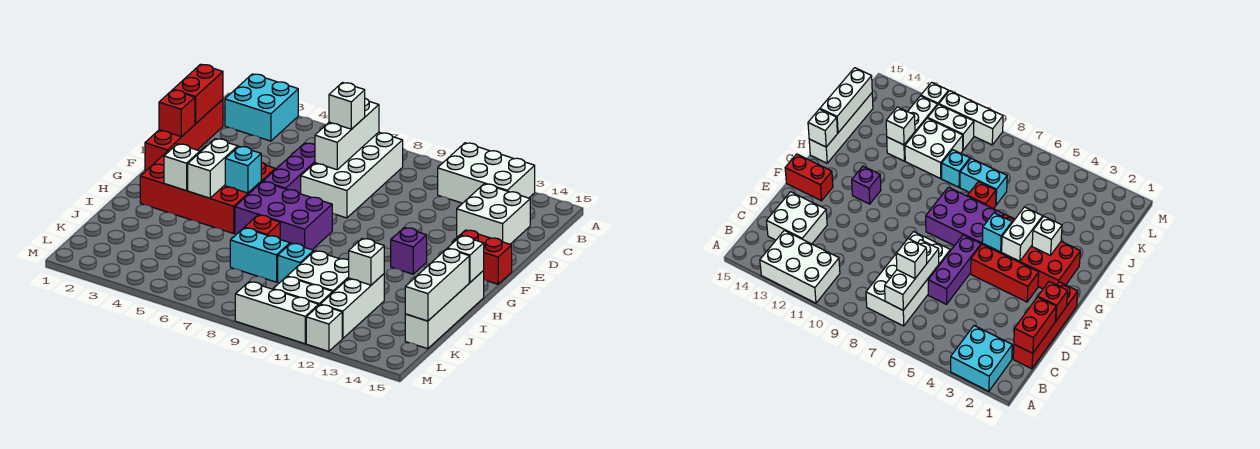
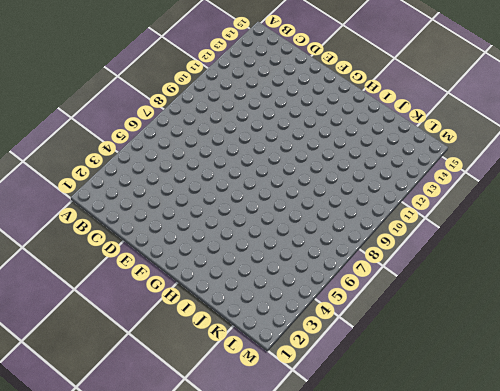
none -> cyan 2x2 brick [225,74,298,141]
none -> white 2x3 brick [438,143,535,203]
none -> white 2x4 brick [301,132,403,218]
none -> red 1x4 brick [145,99,223,170]

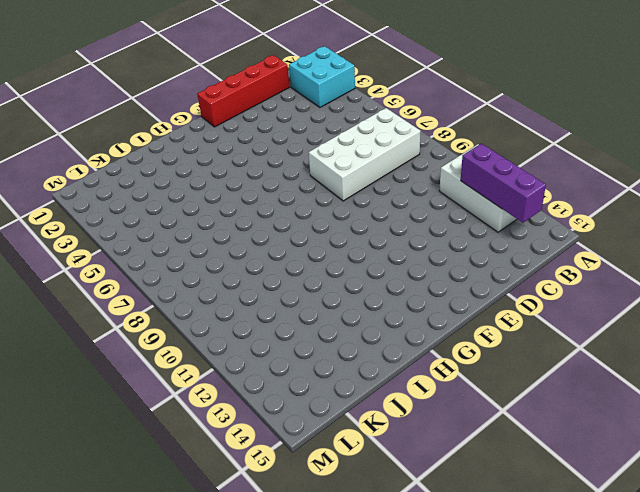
purple 1x3 brick [461,144,546,223] -> purple 1x3 brick turned to [263,143,315,194]
none -> white 2x2 brick [457,184,530,244]
none -> red 1x3 brick [971,244,1039,302]
none -> red 1x2 brick [452,230,512,284]
none -> red 2x4 brick [140,151,261,233]

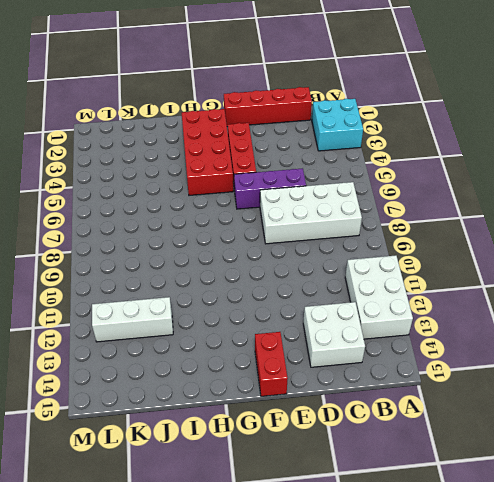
none -> purple 2x3 brick [235,182,332,250]
none -> purple 1x1 brick [391,228,427,274]
none -> white 1x4 brick [405,271,484,349]
none -> red 1x1 brick [245,215,280,239]

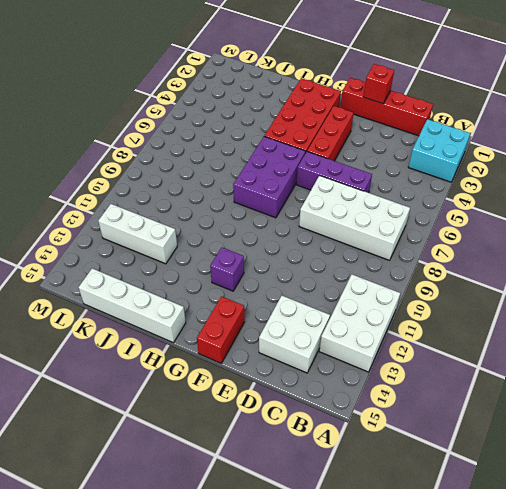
none -> red 1x1 brick [245,215,280,239]
none -> cyan 1x2 brick [230,228,290,282]
none -> cyan 1x1 brick [278,243,314,283]
none -> white 2x2 brick [287,251,349,292]

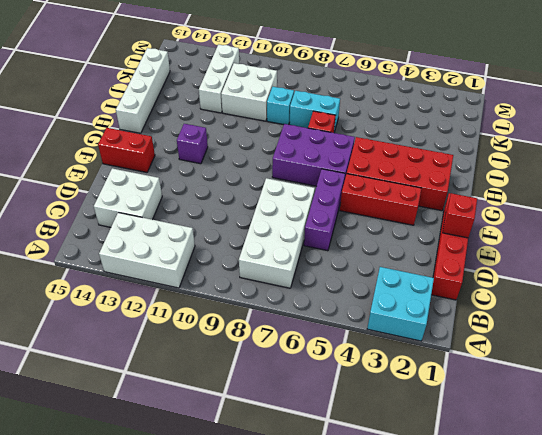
none -> white 1x2 brick [273,277,333,305]
none -> white 1x3 brick [235,282,319,344]
none -> white 1x1 brick [306,305,342,351]
none -> white 1x3 brick [315,98,379,170]

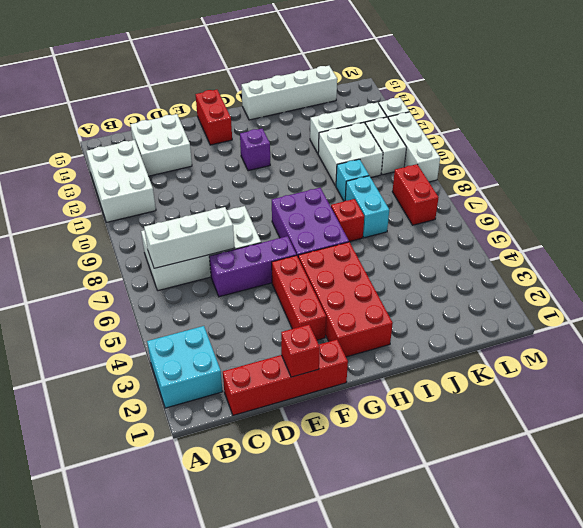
red 1x2 brick [392,164,439,225] -> red 1x2 brick turned to [173,64,223,124]
none -> white 1x2 brick [188,139,238,198]
none -> cyan 1x1 brick [225,146,261,193]
none -> white 1x1 brick [164,144,200,191]
none -> white 1x1 brick [448,236,484,282]

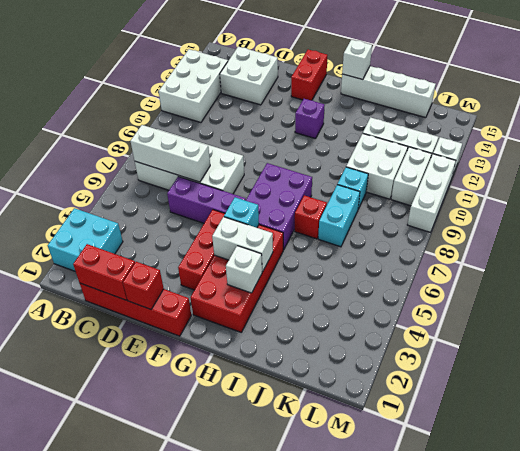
none -> white 1x3 brick [405,249,469,321]
none -> white 1x1 brick [349,239,384,285]
none -> white 1x1 brick [329,83,365,129]

